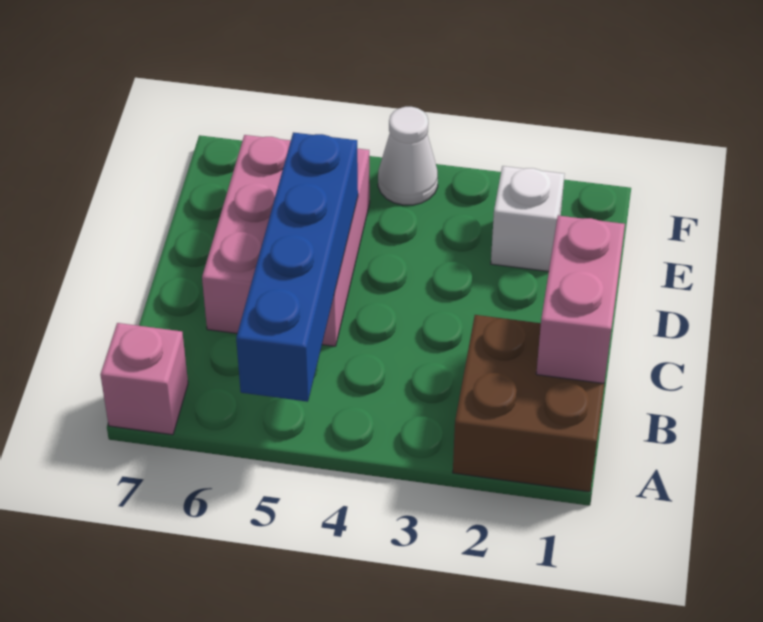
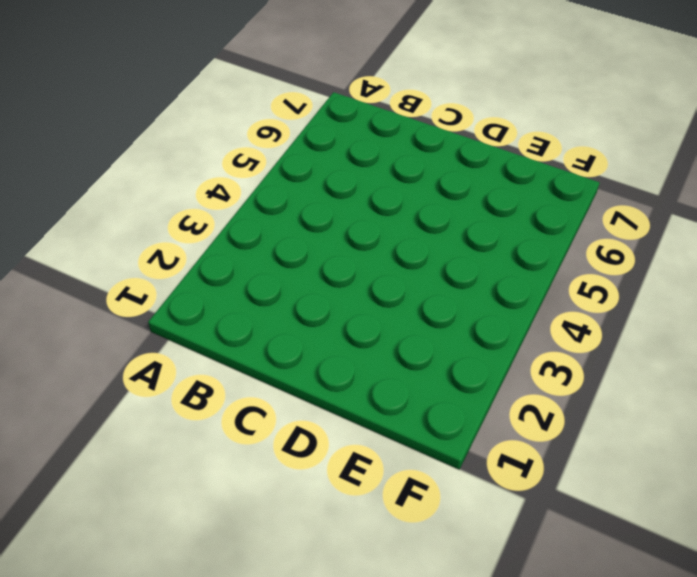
none -> brown 2x2 brick [453,315,604,492]
none -> pink 1x1 brick [100,323,188,435]

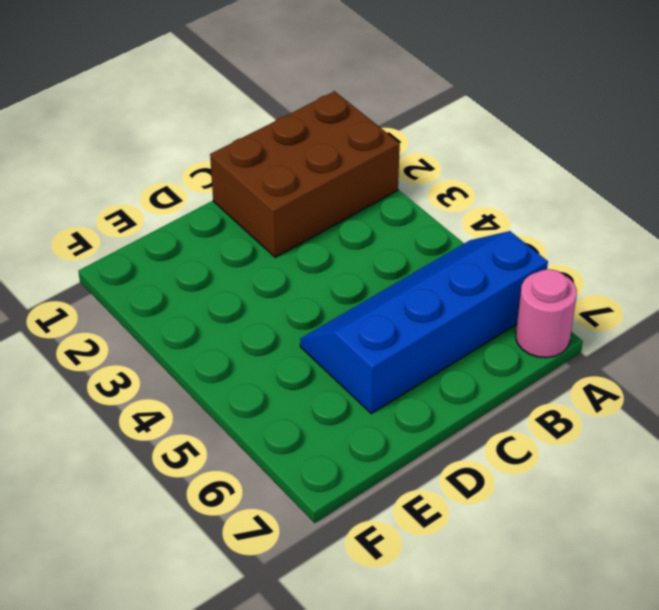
brown 2x3 brick [210,91,400,257] -> brown 2x2 brick [453,315,604,492]
blue 2x4 slope [300,231,548,414] -> pink 2x3 brick [202,135,370,346]
pink 1x1 round brick [516,269,577,358] -> pink 1x1 brick [100,323,188,435]
none -> white 1x1 brick [491,166,565,271]
none -> white 1x1 cone [378,107,438,205]

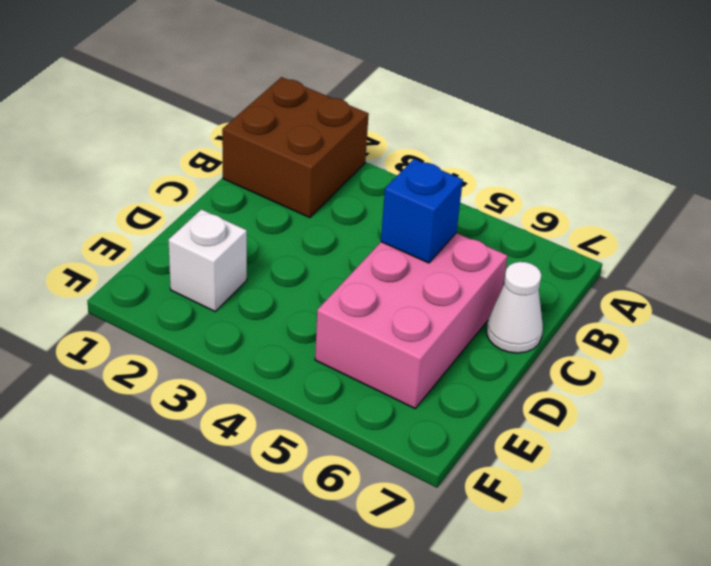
blue 1x1 brick [381,159,463,263] -> blue 1x4 brick [236,132,358,402]
white 1x1 cone [487,262,543,353] -> white 1x1 cone moved to [378,107,438,205]
none -> pink 1x1 brick [100,323,188,435]
none -> pink 1x2 brick [536,216,625,383]

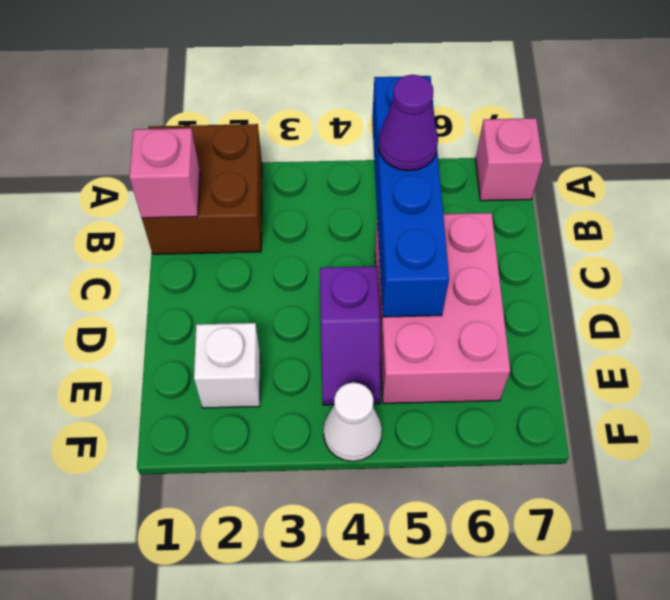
pink 1x1 brick [129,128,200,218] -> pink 1x2 brick [536,216,625,383]
purple 1x1 cone [379,75,438,171] -> none
purple 1x2 slope [320,266,380,405] -> none

